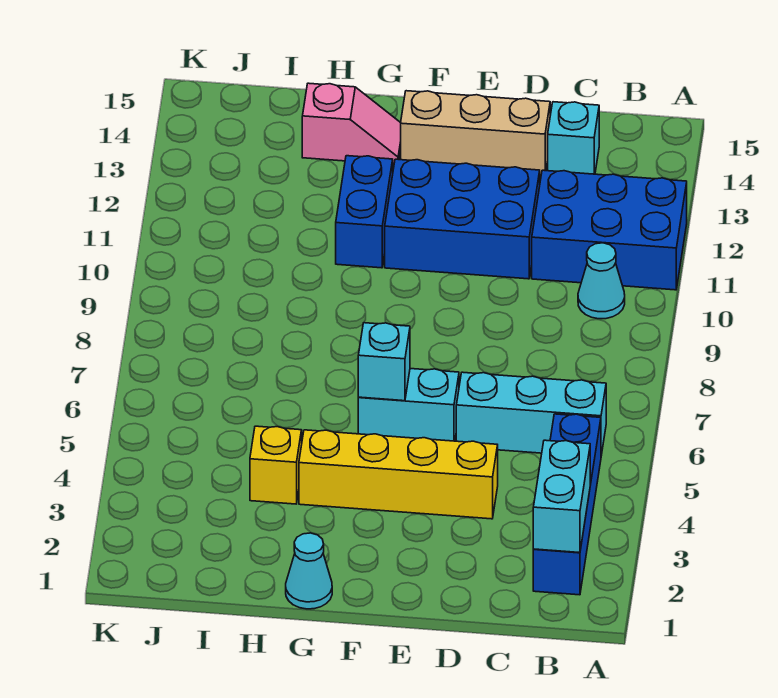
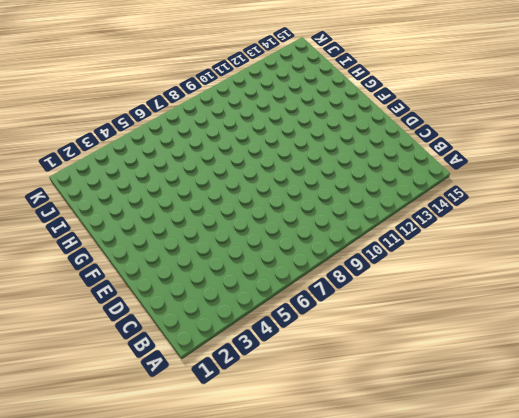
none -> blue 2x3 brick [532,170,687,290]
none -> blue 1x4 brick [533,414,601,595]
none -> cyan 1x3 brick [456,372,606,456]

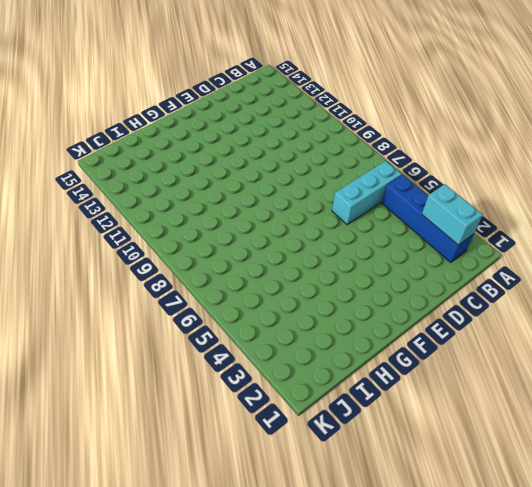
none -> blue 2x3 brick [532,170,687,290]
none -> cyan 1x1 cone [578,243,625,319]
none -> cyan 1x1 brick [548,102,599,174]

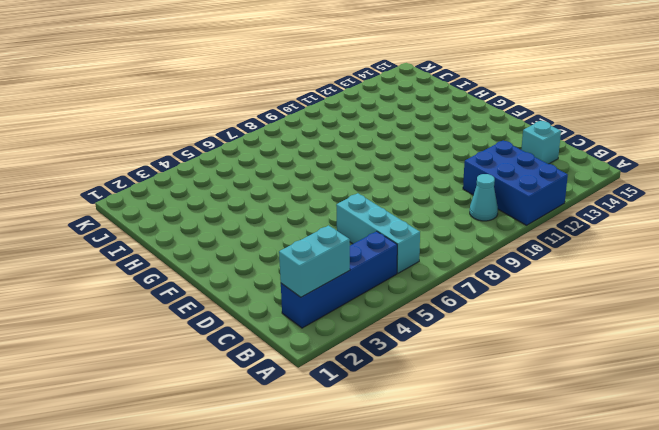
none -> yellow 1x4 brick [299,430,498,519]
none -> blue 2x3 brick [385,159,540,279]
none -> tan 1x3 brick [401,91,550,176]

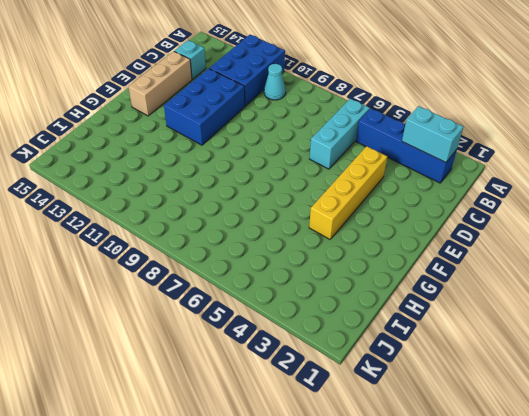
none -> cyan 1x2 brick [358,369,459,441]
none -> cyan 1x1 cone [286,533,332,609]
none -> blue 1x2 brick [336,156,393,268]

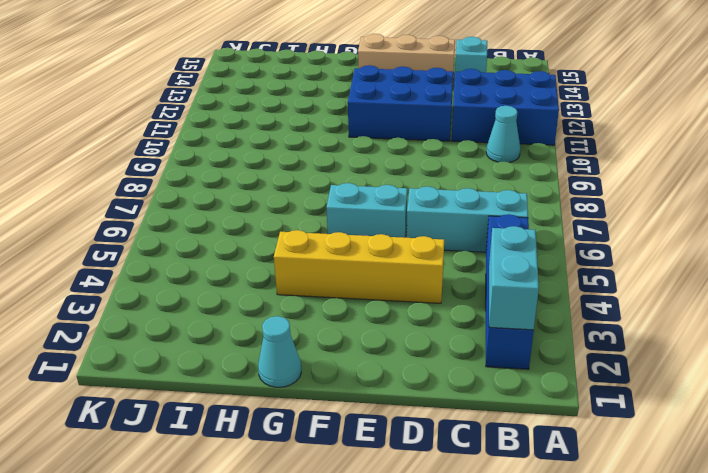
none -> blue 1x2 brick [336,156,393,268]
none -> pink 1x2 slope [302,83,401,165]
none -> yellow 1x1 brick [250,426,302,504]

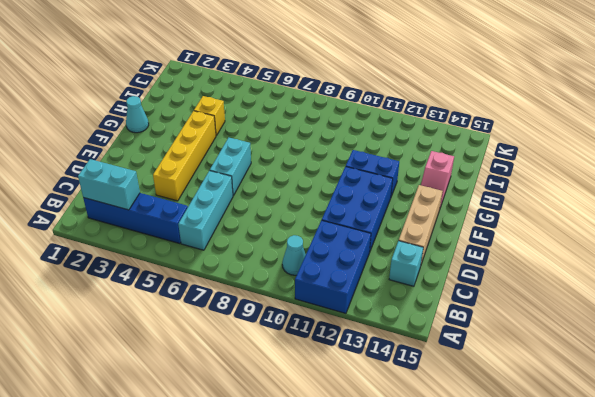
none -> cyan 1x1 brick [358,323,410,401]

